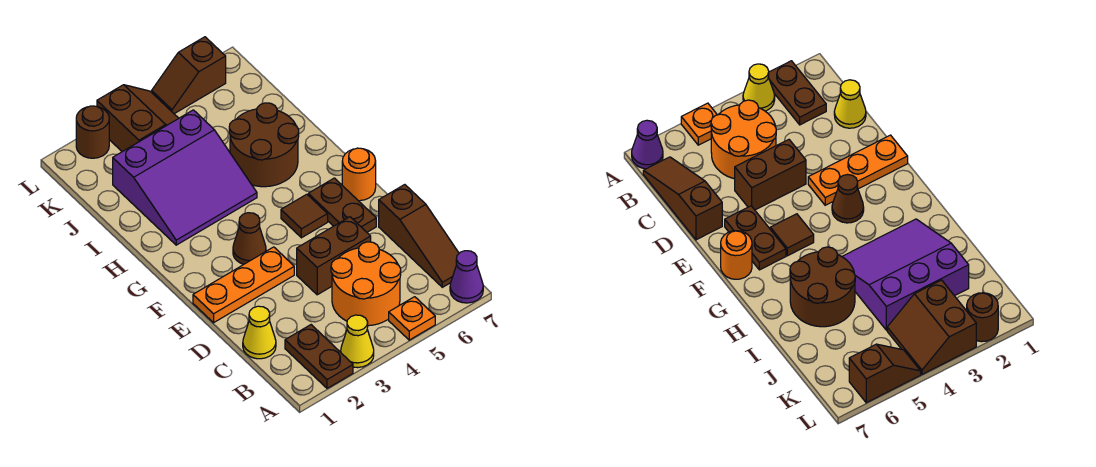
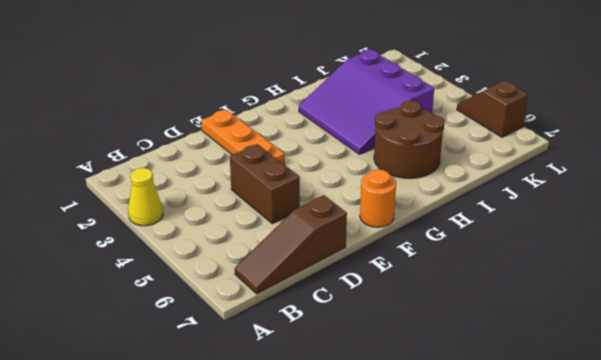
none -> brown 1x2 plate [285,325,353,388]
none -> orange 1x1 plate [389,297,435,340]
none -> purple 1x1 cone [450,251,483,303]

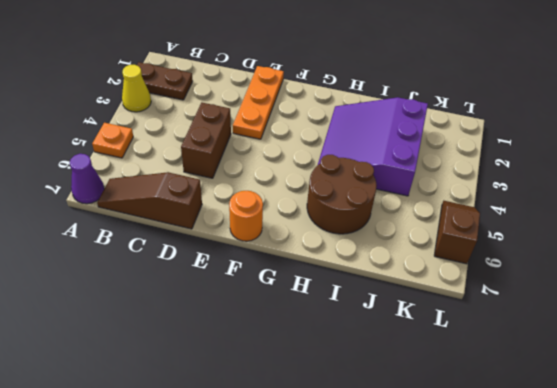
none -> orange 2x2 round brick [331,242,401,326]
none -> yellow 1x1 cone [243,306,276,359]
none -> brown 1x2 plate [308,178,376,232]

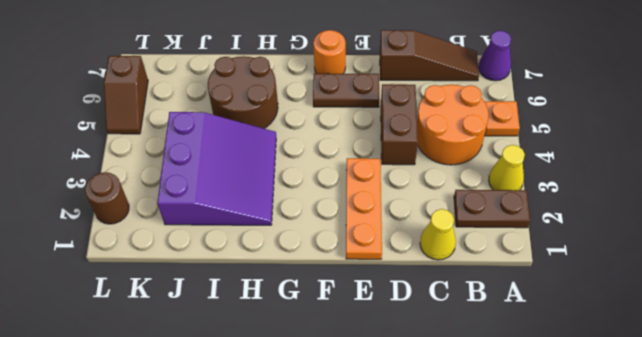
none -> brown 1x1 cone [233,213,266,264]
none -> brown 1x1 tile [281,194,328,238]
none -> brown 2x2 slope [97,85,179,152]

